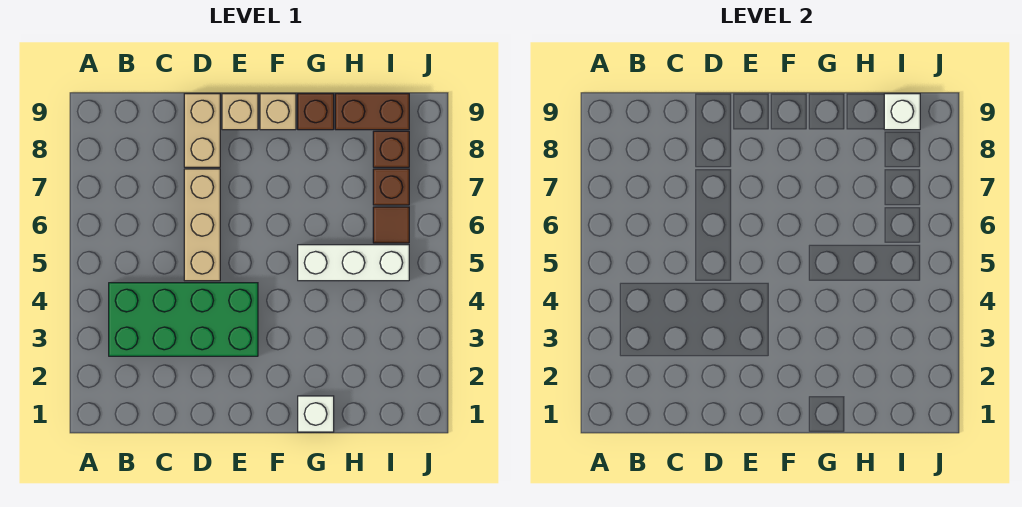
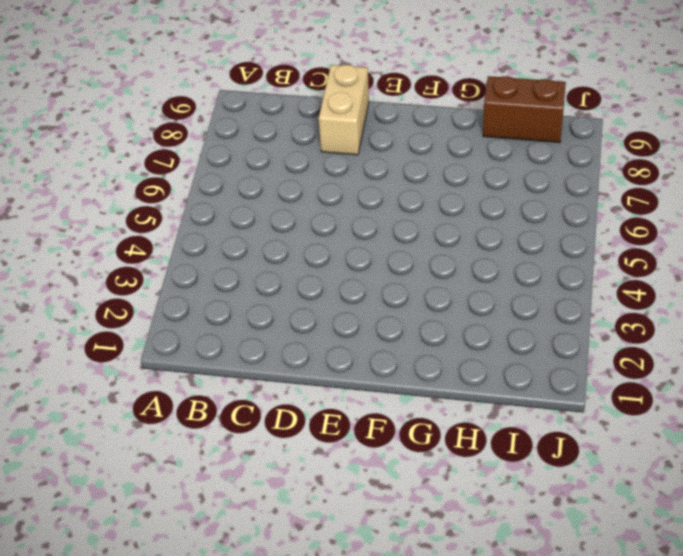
none -> green 2x4 brick [109,283,258,356]
none -> tan 1x3 brick [184,169,220,281]
none -> tan 1x1 brick [222,94,258,130]

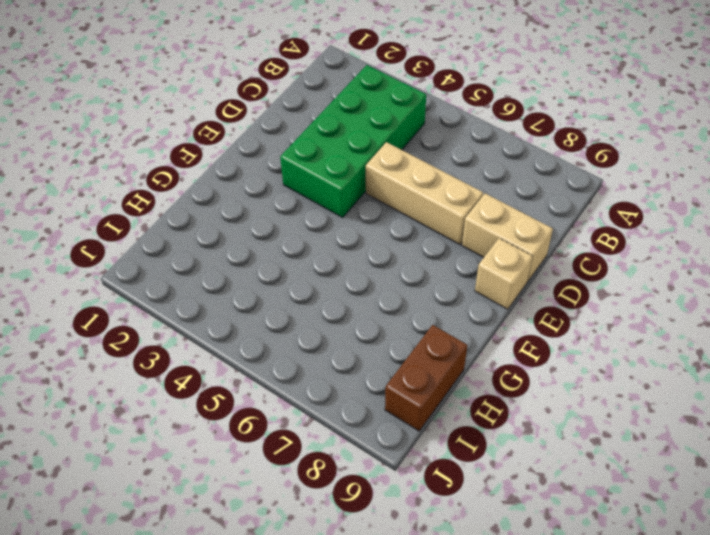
none -> tan 1x1 brick [260,94,296,130]
none -> white 1x1 brick [298,396,334,432]
none -> white 1x3 brick [298,245,409,281]

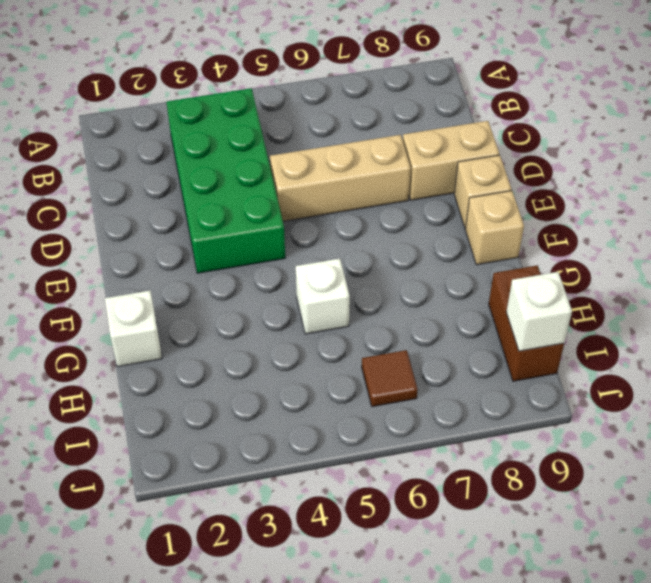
white 1x1 brick [296,259,350,334] -> white 1x3 brick [298,245,409,281]
none -> brown 1x1 brick [298,94,334,130]
none -> brown 1x1 brick [373,169,409,205]
none -> brown 1x1 brick [373,131,409,167]

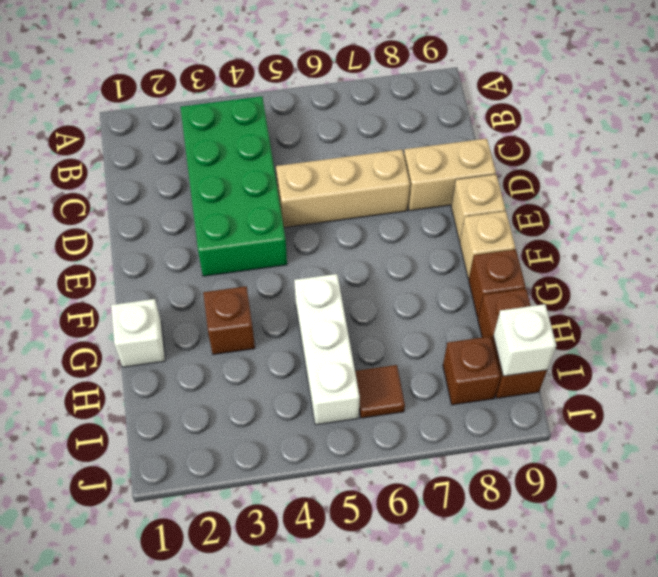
brown 1x1 brick [203,286,255,355] -> brown 1x1 brick moved to [373,169,409,205]

